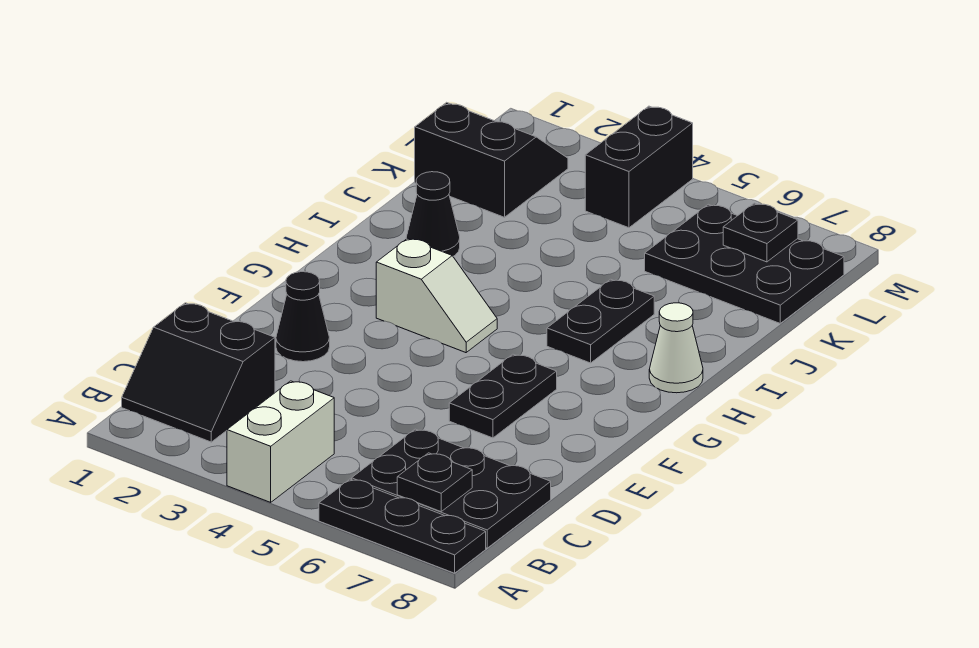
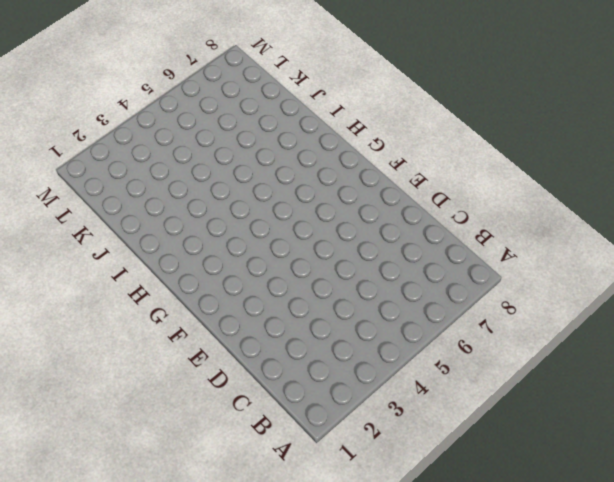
none -> white 1x2 brick [227,381,334,502]
none -> black 1x3 plate [319,479,486,573]
none -> black 2x2 slope [122,303,275,442]

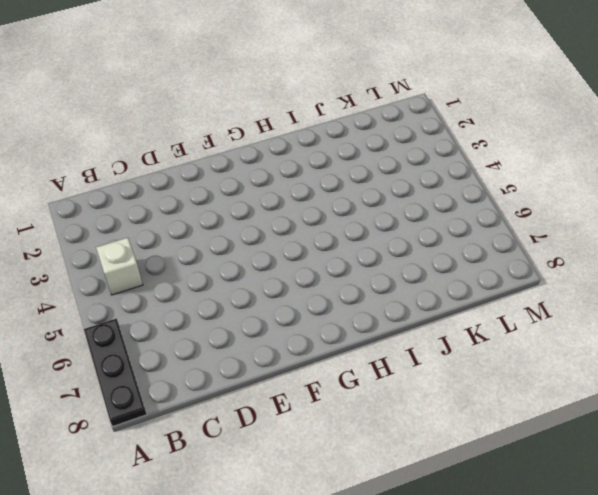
white 1x1 brick [96,238,143,295] -> white 1x2 brick [227,381,334,502]
none -> black 2x2 slope [122,303,275,442]
none -> black 2x3 plate [352,429,551,548]
none -> black 1x1 cone [276,272,330,362]

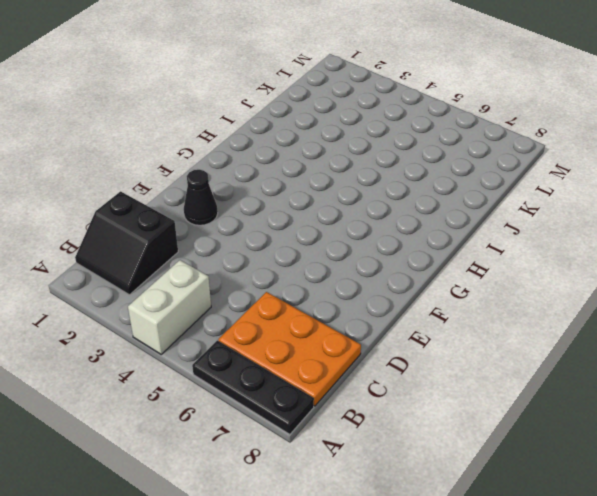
orange 2x3 plate [218,292,361,406] -> black 2x3 plate [352,429,551,548]
none -> black 1x2 plate [449,354,557,438]
none -> white 1x2 slope [376,238,497,353]
none -> black 1x2 plate [547,279,654,363]

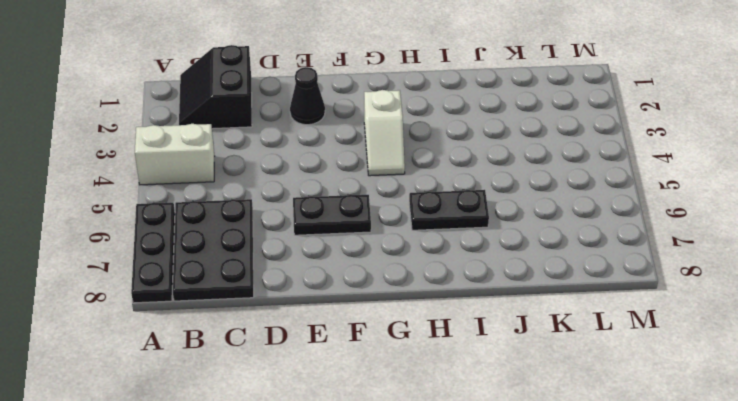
none -> white 1x1 cone [649,303,703,393]
none -> black 1x1 cone [406,172,460,256]
none -> black 2x2 slope [415,102,568,217]

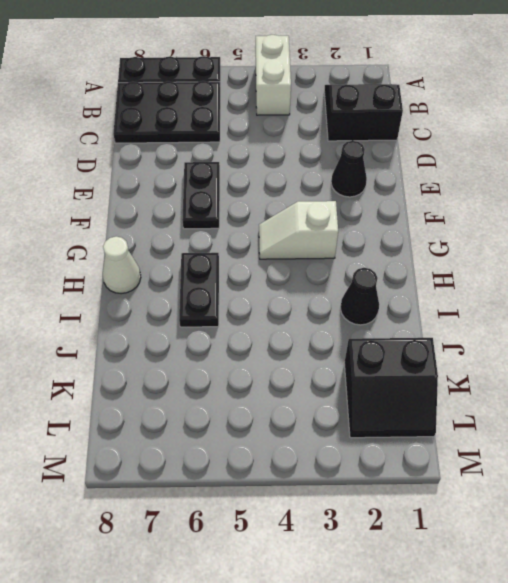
none -> black 2x3 plate [645,204,844,323]
none -> black 1x2 brick [585,106,693,228]
none -> black 1x1 plate [397,453,472,512]

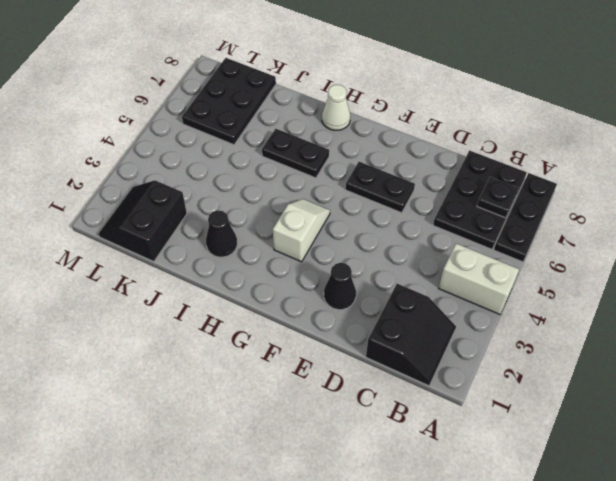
none -> black 1x2 brick [585,106,693,228]
none -> black 1x1 plate [723,203,798,262]

